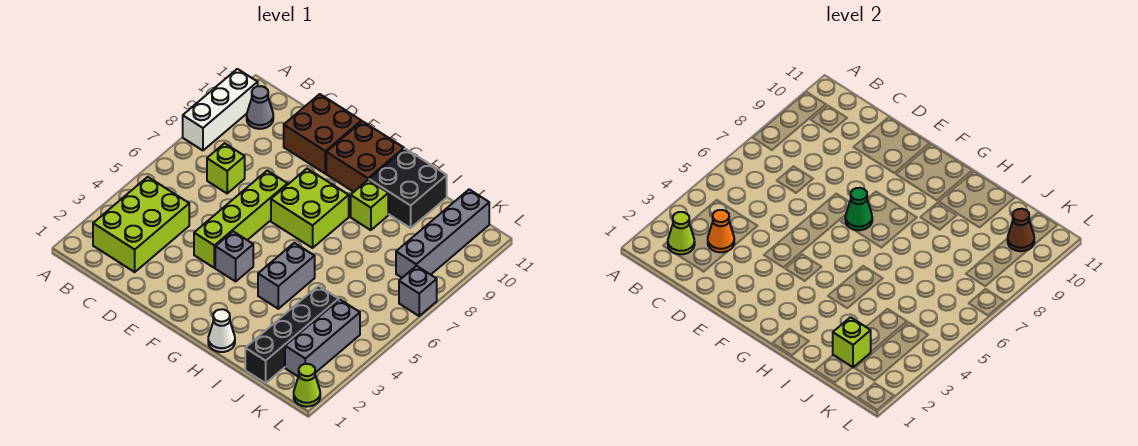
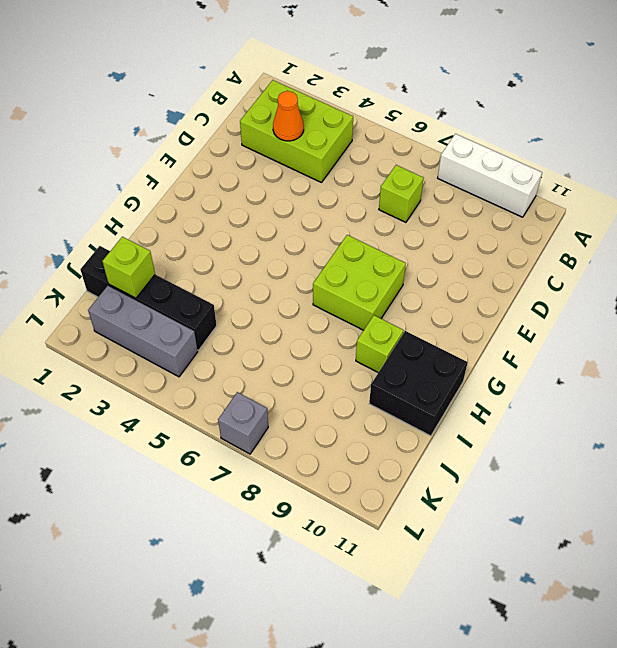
none -> grey 1x1 cone [247,86,273,129]
none -> brown 2x2 brick [284,94,361,173]
none -> lime 1x4 brick [194,171,287,268]

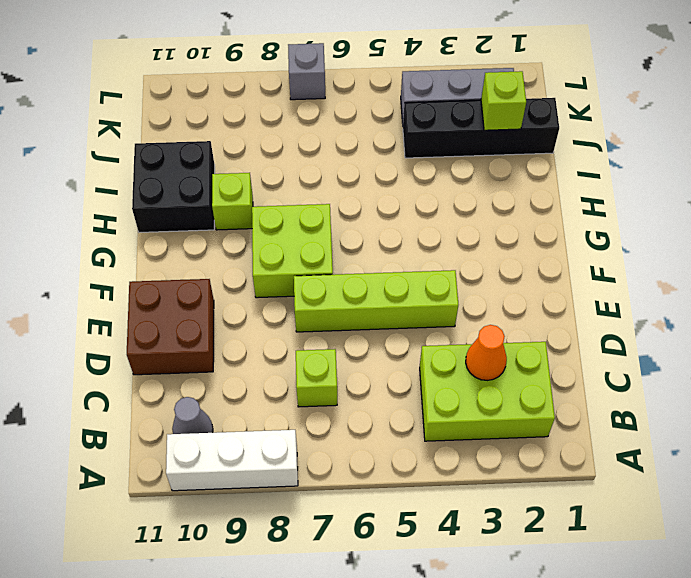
none -> grey 1x1 brick [215,231,253,281]
none -> brown 2x2 brick [326,121,404,192]
none -> white 1x1 cone [208,309,235,352]

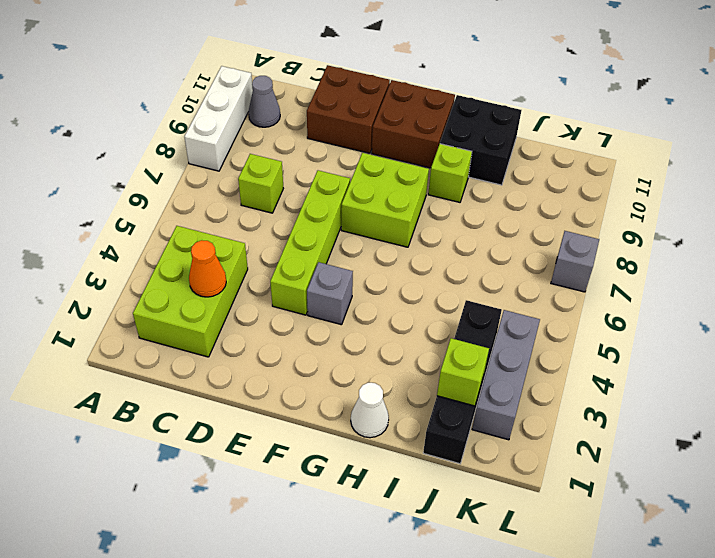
none -> grey 1x2 brick [258,243,315,309]
none -> grey 1x4 brick [396,189,489,278]
none -> lime 1x1 cone [294,364,320,407]

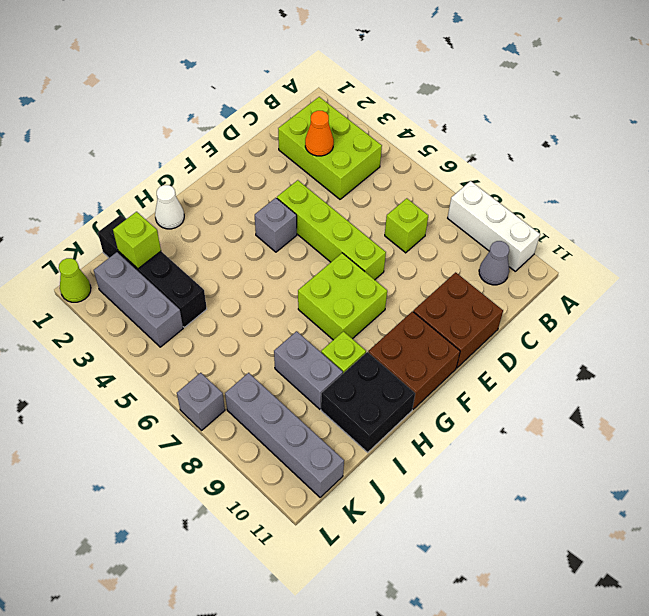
grey 1x2 brick [274,331,343,409] -> grey 1x2 brick moved to [258,243,315,309]
none -> lime 1x1 cone [668,212,695,254]
none -> green 1x1 cone [845,188,872,230]
none -> brown 1x1 cone [1008,209,1034,251]

